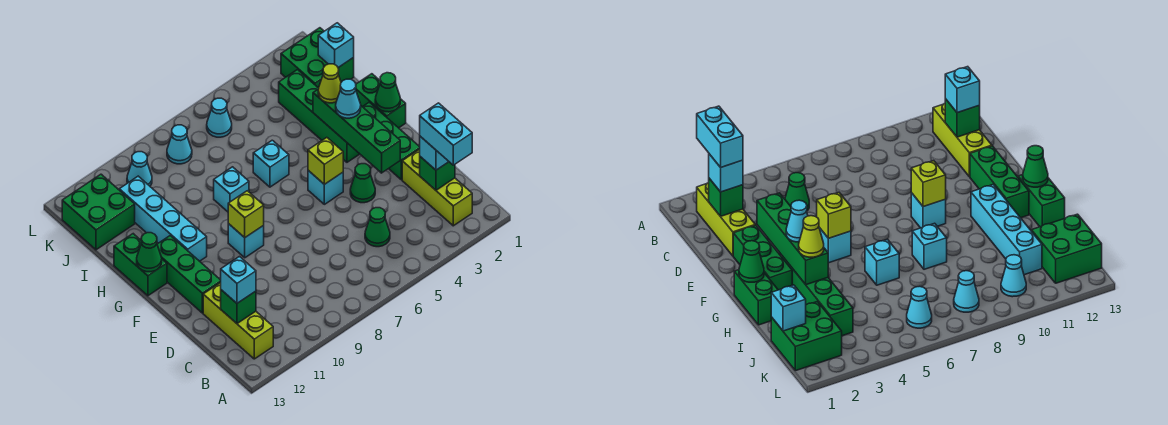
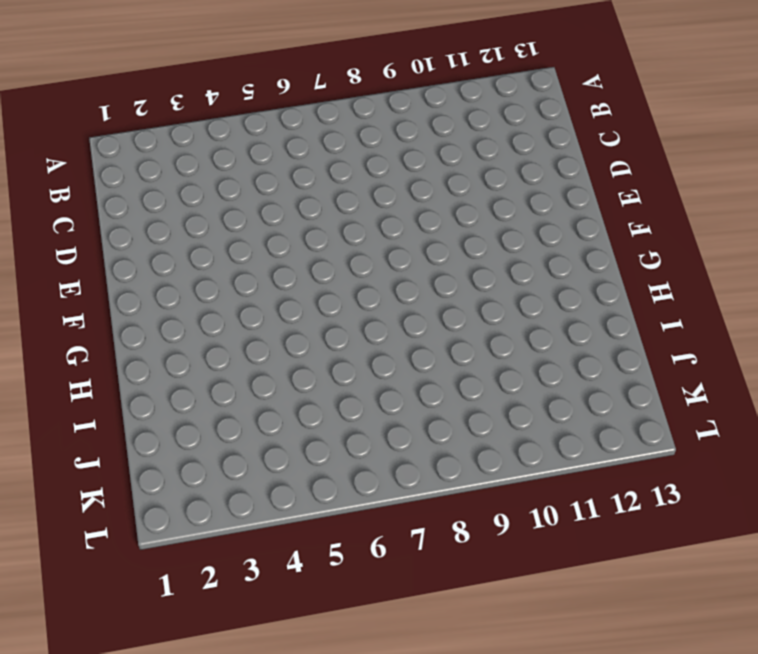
none -> lime 1x3 brick [402,149,472,226]
none -> lime 1x3 brick [203,282,273,359]
none -> green 1x1 cone [365,208,390,247]
none -> green 1x3 brick [363,102,420,180]

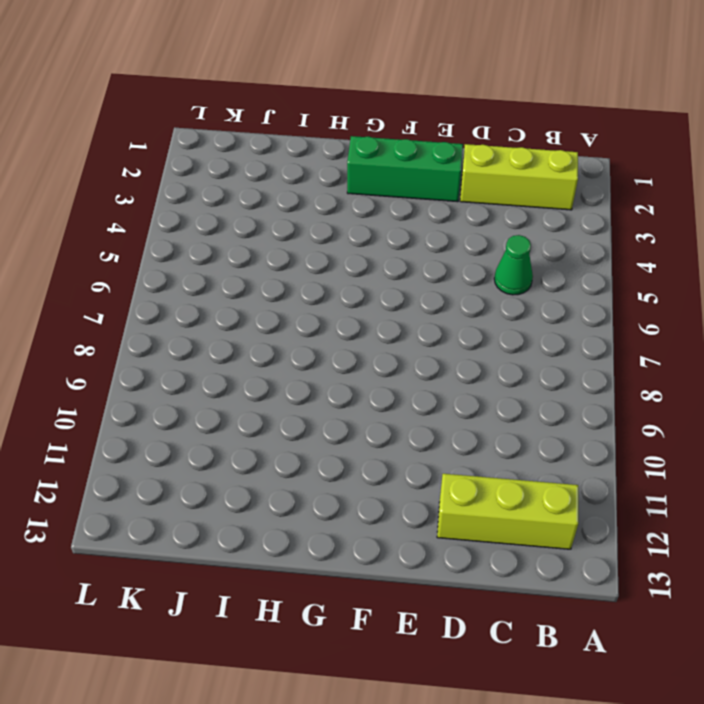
none -> green 1x1 cone [350,164,375,203]
none -> green 1x3 brick [157,236,221,313]
none -> cyan 1x1 brick [308,170,343,204]
none -> cyan 1x1 brick [228,224,264,258]

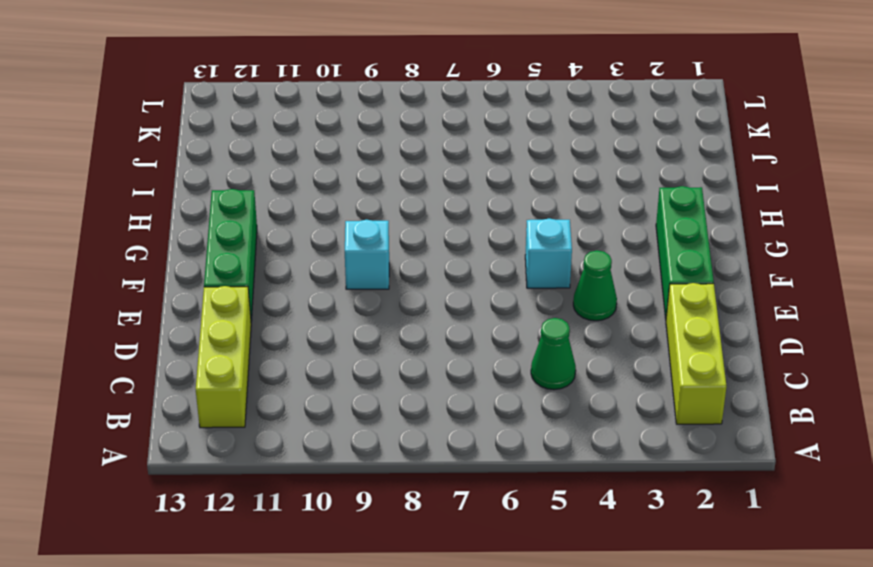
none -> green 1x2 brick [356,74,406,128]
none -> green 1x4 brick [279,70,359,162]
none -> cyan 1x4 brick [119,176,207,261]
none -> green 1x2 brick [114,234,167,296]

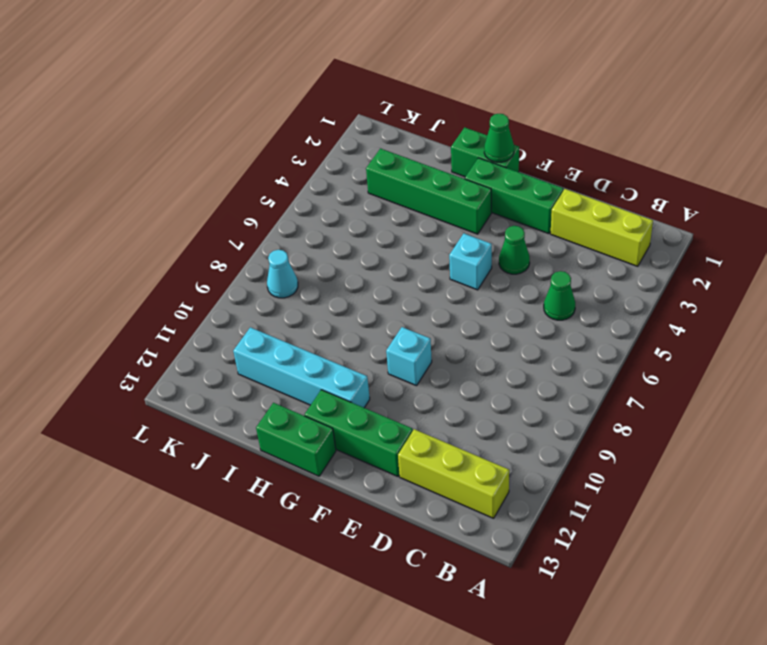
none -> cyan 1x1 brick [253,140,289,187]
none -> cyan 1x1 brick [214,167,249,212]
none -> green 2x2 brick [281,28,354,88]
none -> green 2x2 brick [62,174,135,250]

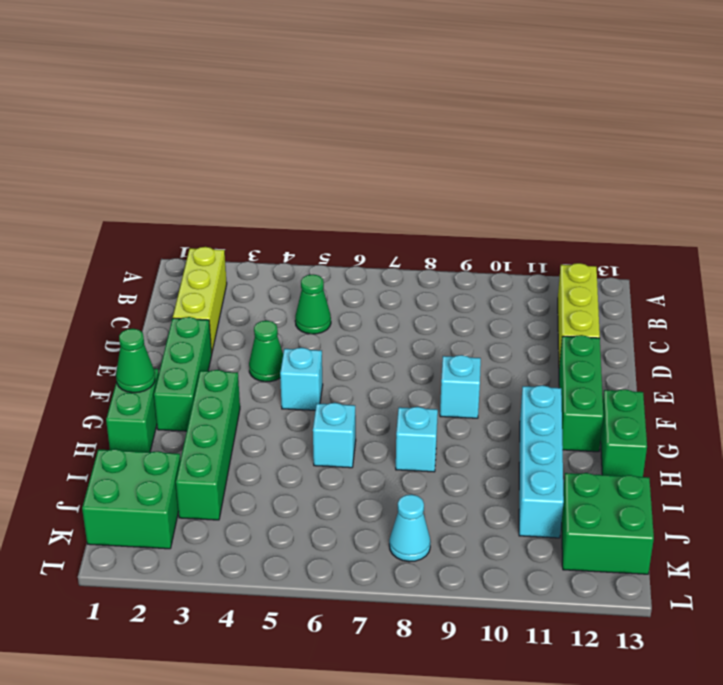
none -> cyan 1x1 cone [207,98,232,137]
none -> cyan 1x1 cone [127,152,152,186]
none -> green 1x1 brick [420,157,455,190]
none -> green 1x1 brick [221,290,256,323]

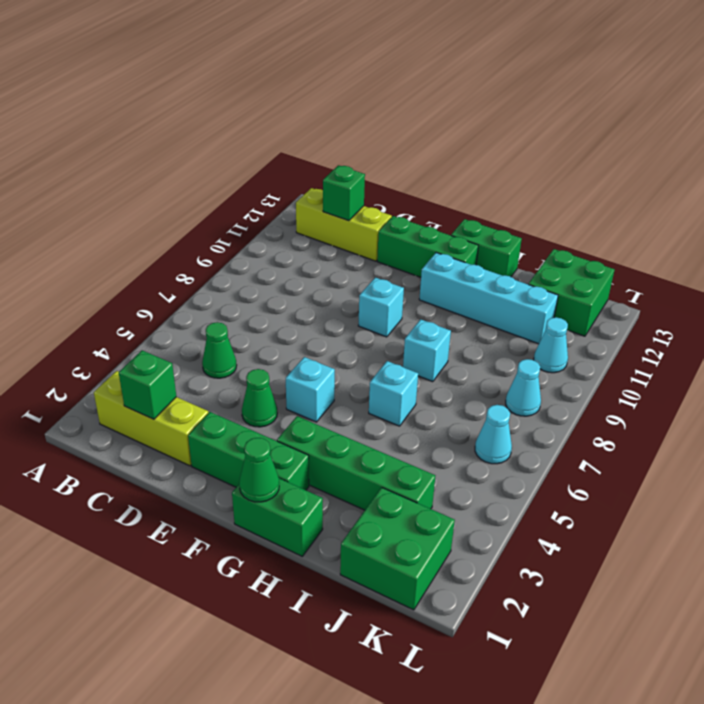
none -> green 1x4 brick [313,90,400,173]
none -> lime 1x1 brick [308,138,343,184]
none -> lime 1x1 brick [228,191,264,238]
none -> green 1x1 cone [137,233,162,272]

